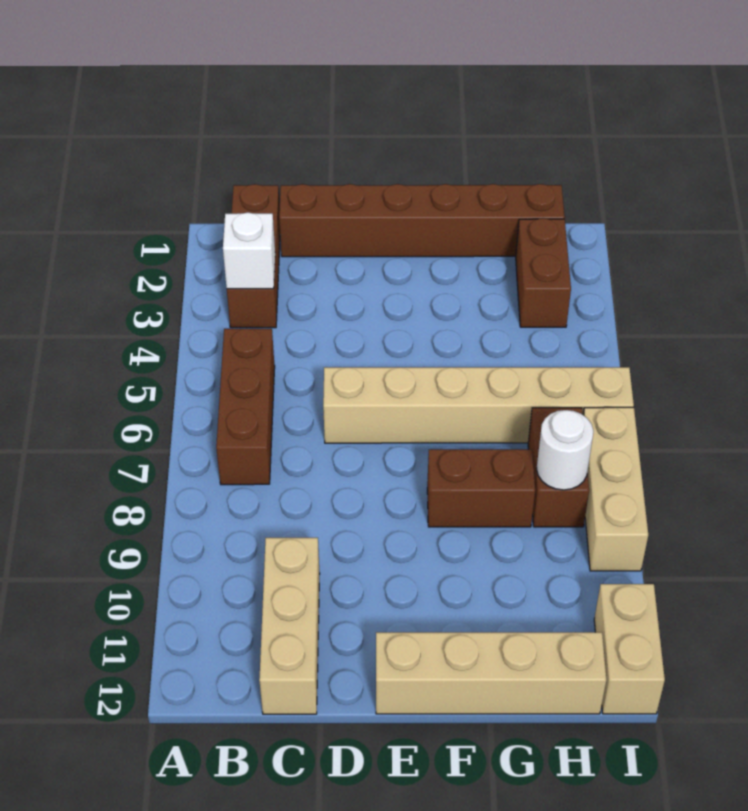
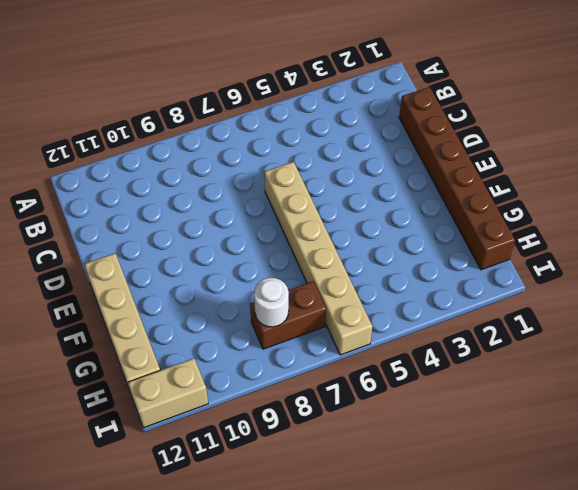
none -> brown 1x3 brick [227,184,280,328]
none -> brown 1x3 brick [216,328,275,485]
none -> tan 1x3 brick [259,538,320,714]

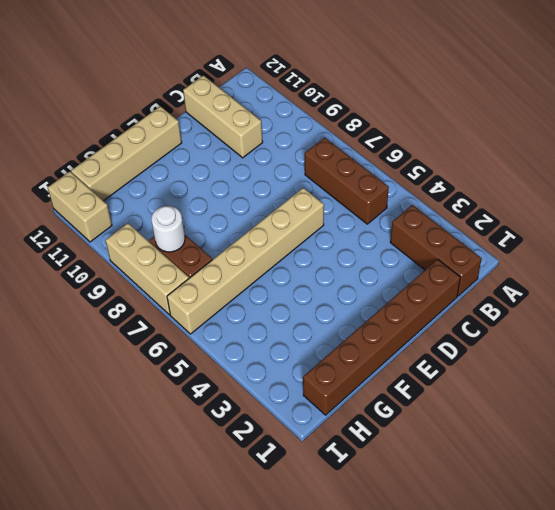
none -> brown 1x2 brick [427,449,535,527]
none -> brown 1x2 brick [516,218,571,327]
none -> white 1x1 brick [223,212,275,289]

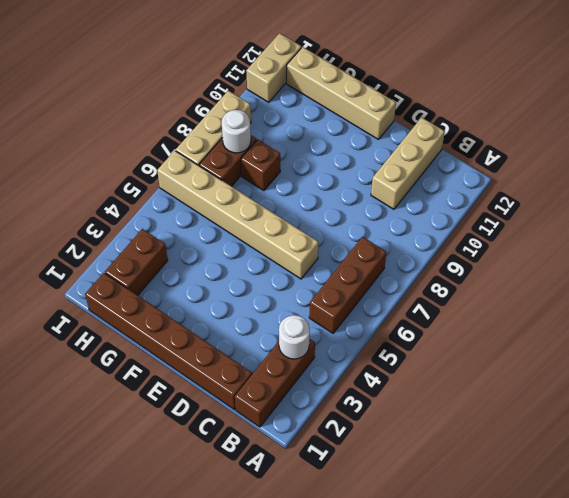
white 1x1 round brick [279,315,310,359] -> white 1x1 brick [223,212,275,289]
brown 1x1 brick [241,139,280,191] -> brown 1x2 brick [427,449,535,527]

